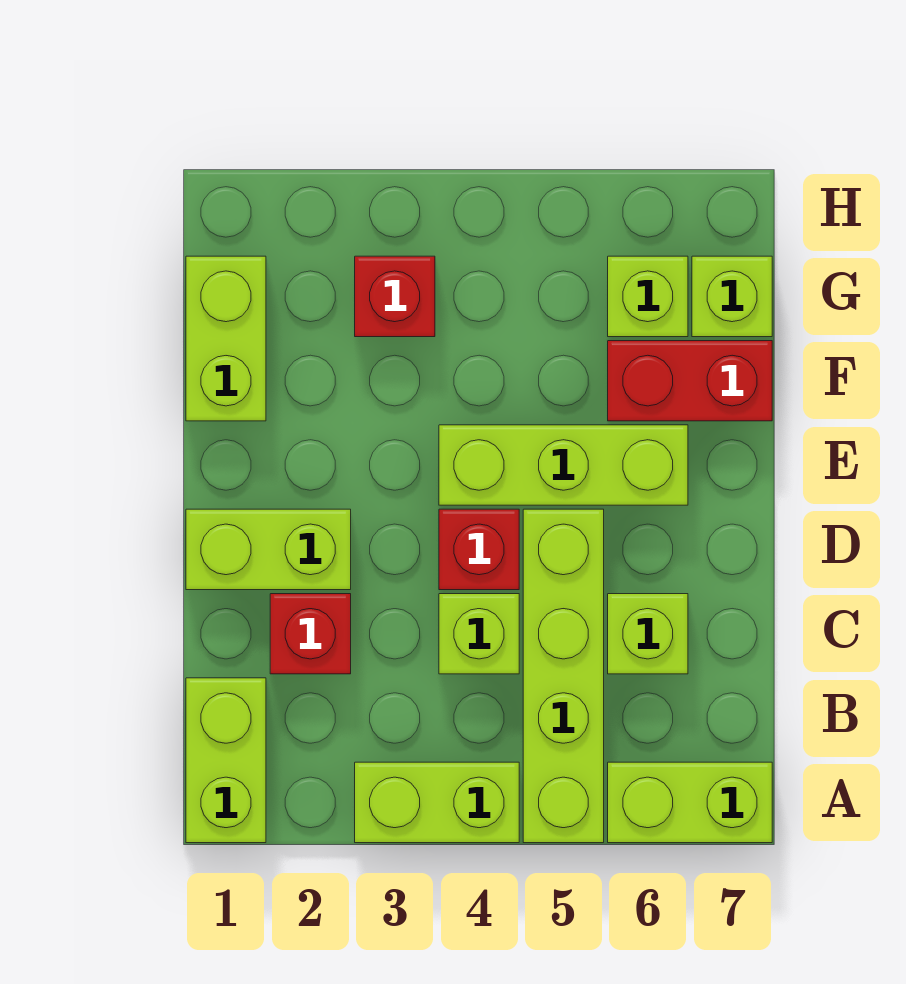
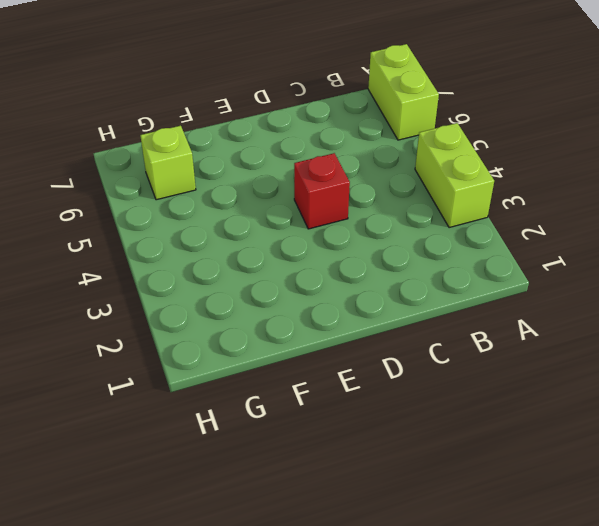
none -> lime 1x2 brick [186,678,266,843]
none -> lime 1x4 brick [523,509,604,843]
none -> red 1x1 brick [270,594,351,674]

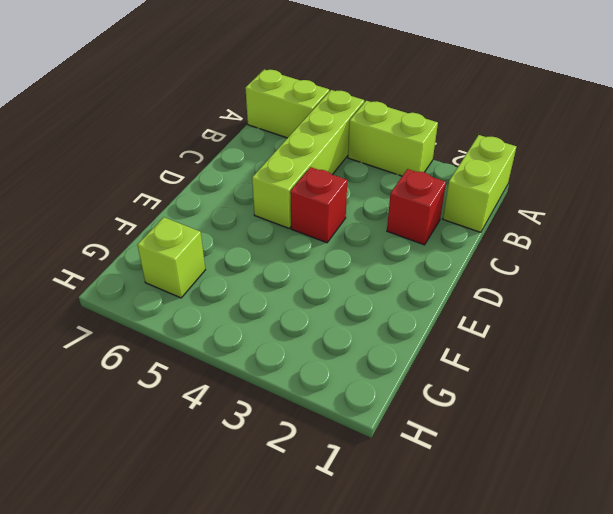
none -> lime 1x1 brick [439,594,519,674]
none -> lime 1x1 brick [608,594,688,674]
none -> lime 1x2 brick [186,509,351,590]

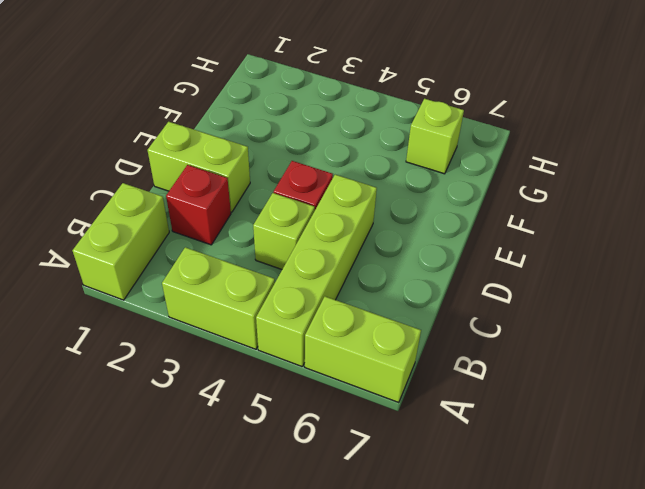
none -> lime 1x1 brick [608,594,688,674]
none -> lime 1x3 brick [439,425,688,505]
none -> lime 1x2 brick [186,256,266,421]

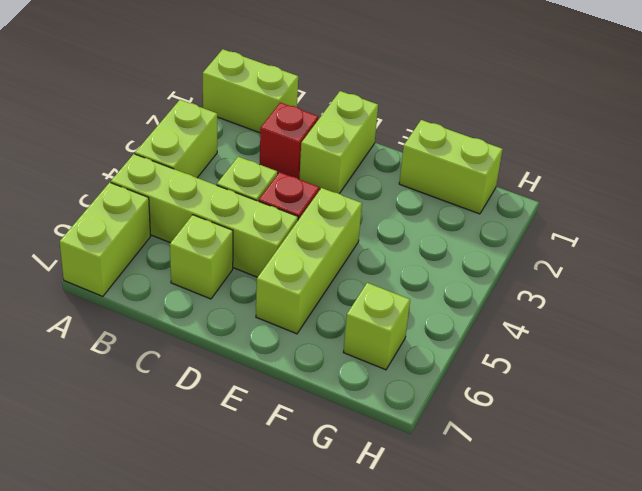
none -> red 1x2 brick [608,341,772,421]
none -> red 1x1 brick [355,256,435,337]
none -> lime 1x1 brick [692,256,772,337]

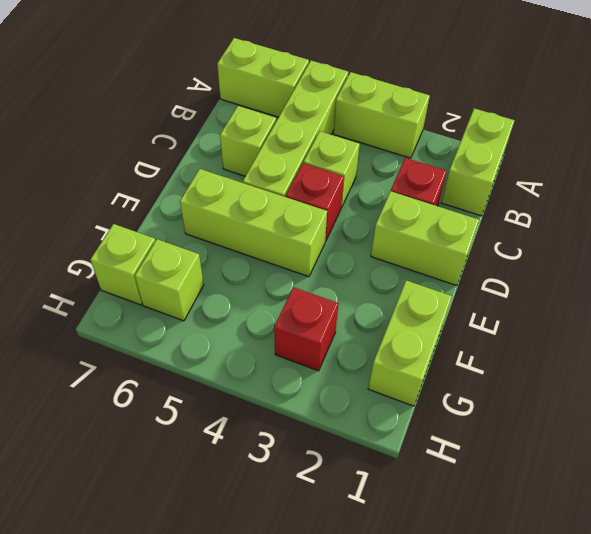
none -> red 1x2 brick [608,341,772,421]

